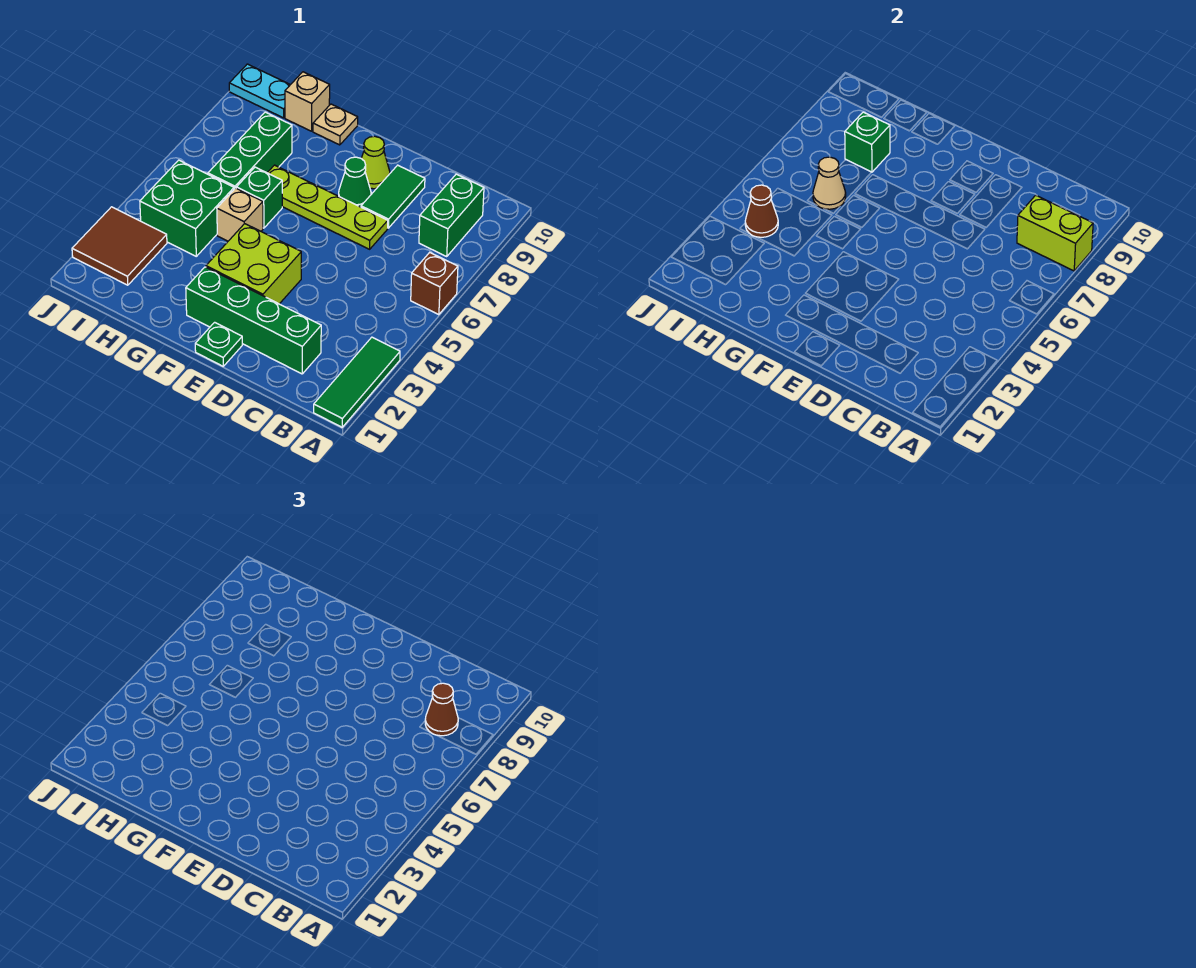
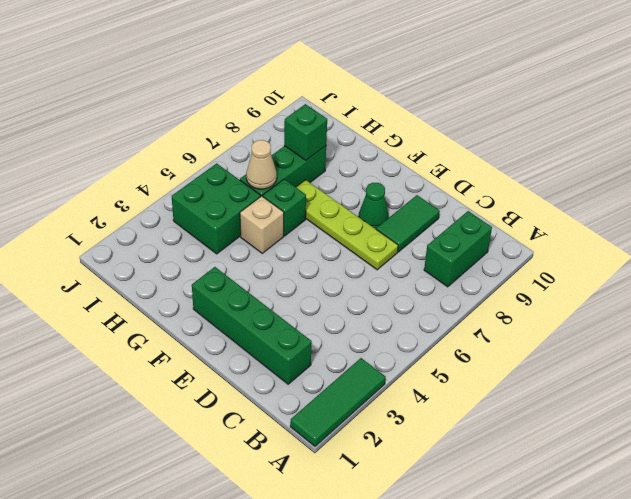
none -> brown 1x1 brick [411,252,458,315]
none -> green 1x1 plate [195,322,242,366]
none -> lime 2x2 brick [206,224,301,304]

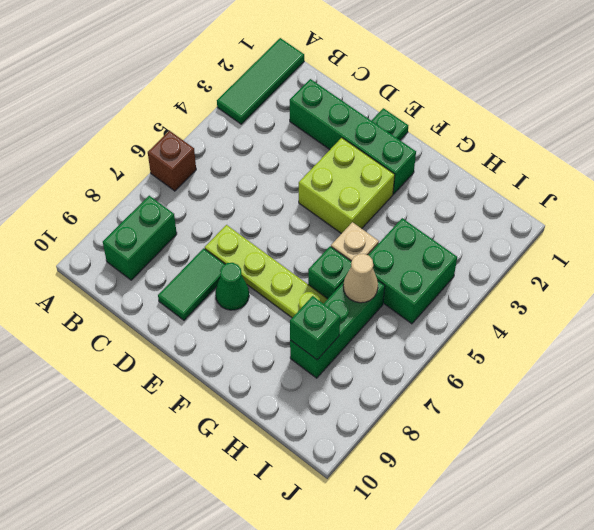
none -> lime 1x1 cone [361,136,390,189]
none -> tan 1x1 plate [313,104,358,145]
none -> tan 1x1 brick [285,72,330,131]

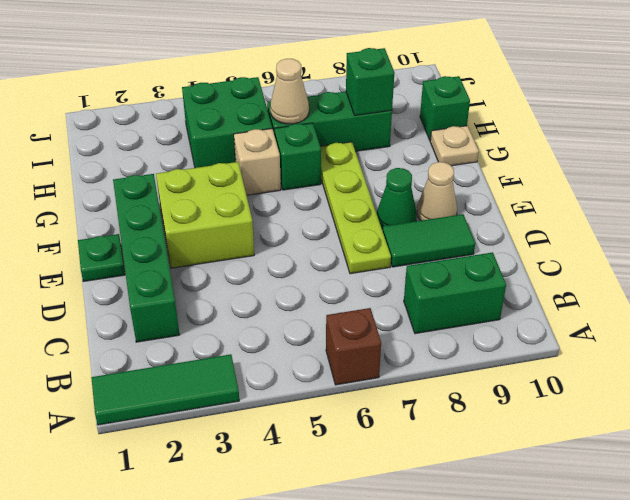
tan 1x1 cone [417,162,457,221] -> lime 1x1 cone [361,136,390,189]
green 1x1 brick [420,76,470,140] -> tan 1x1 brick [285,72,330,131]
none -> brown 2x2 tile [72,207,167,285]
none -> cyan 1x2 plate [229,64,290,118]
none -> lime 1x2 brick [1017,195,1093,271]

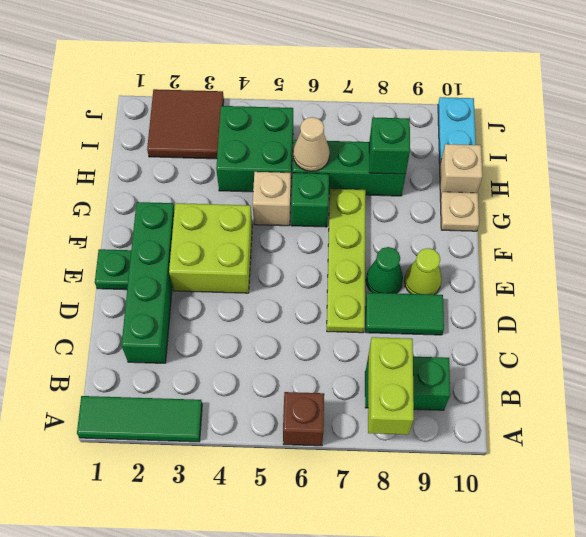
none -> brown 1x1 cone [745,185,778,237]
none -> brown 1x1 cone [425,683,458,736]

